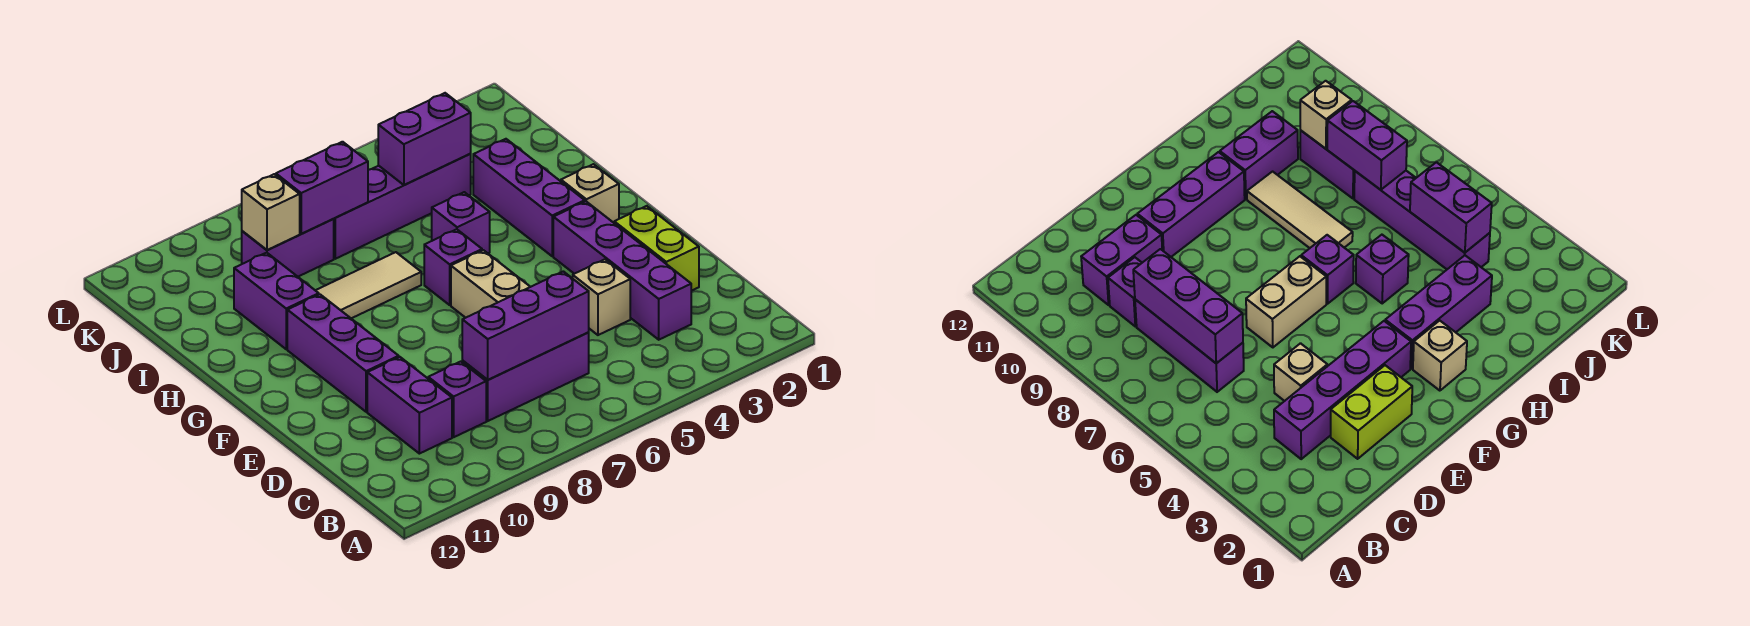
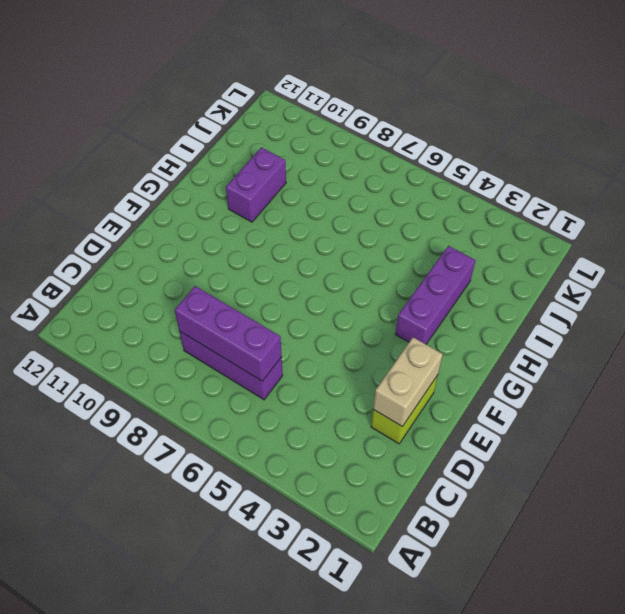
tan 1x2 brick [373,337,443,427] -> tan 1x2 brick moved to [451,250,530,318]
none -> purple 1x4 brick [553,201,691,340]
none -> purple 1x1 brick [428,362,486,437]
none -> purple 1x2 brick [367,357,452,454]

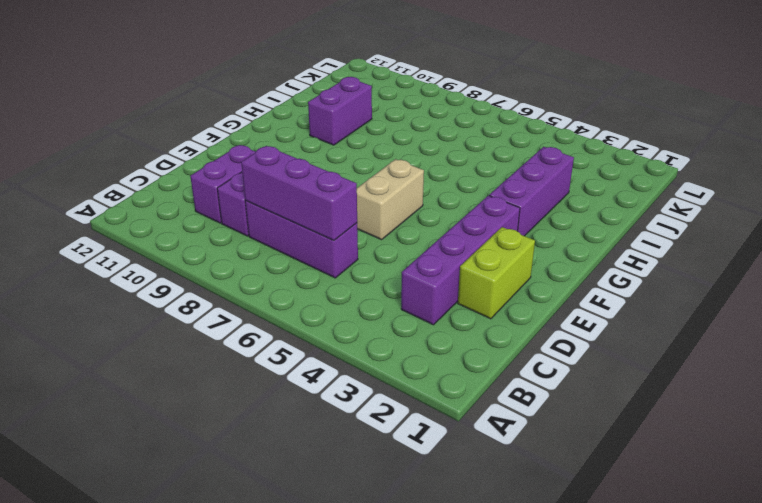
none -> tan 1x1 brick [573,259,630,335]
none -> purple 1x3 brick [287,294,399,412]
none -> tan 1x1 brick [561,164,619,223]

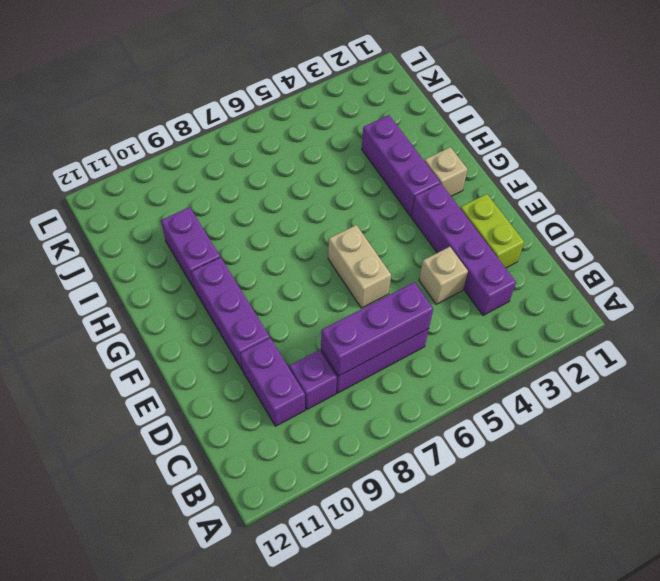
none -> purple 1x1 brick [424,229,482,305]
none -> purple 1x1 brick [432,192,490,253]
none -> tan 1x3 tile [315,252,421,319]

